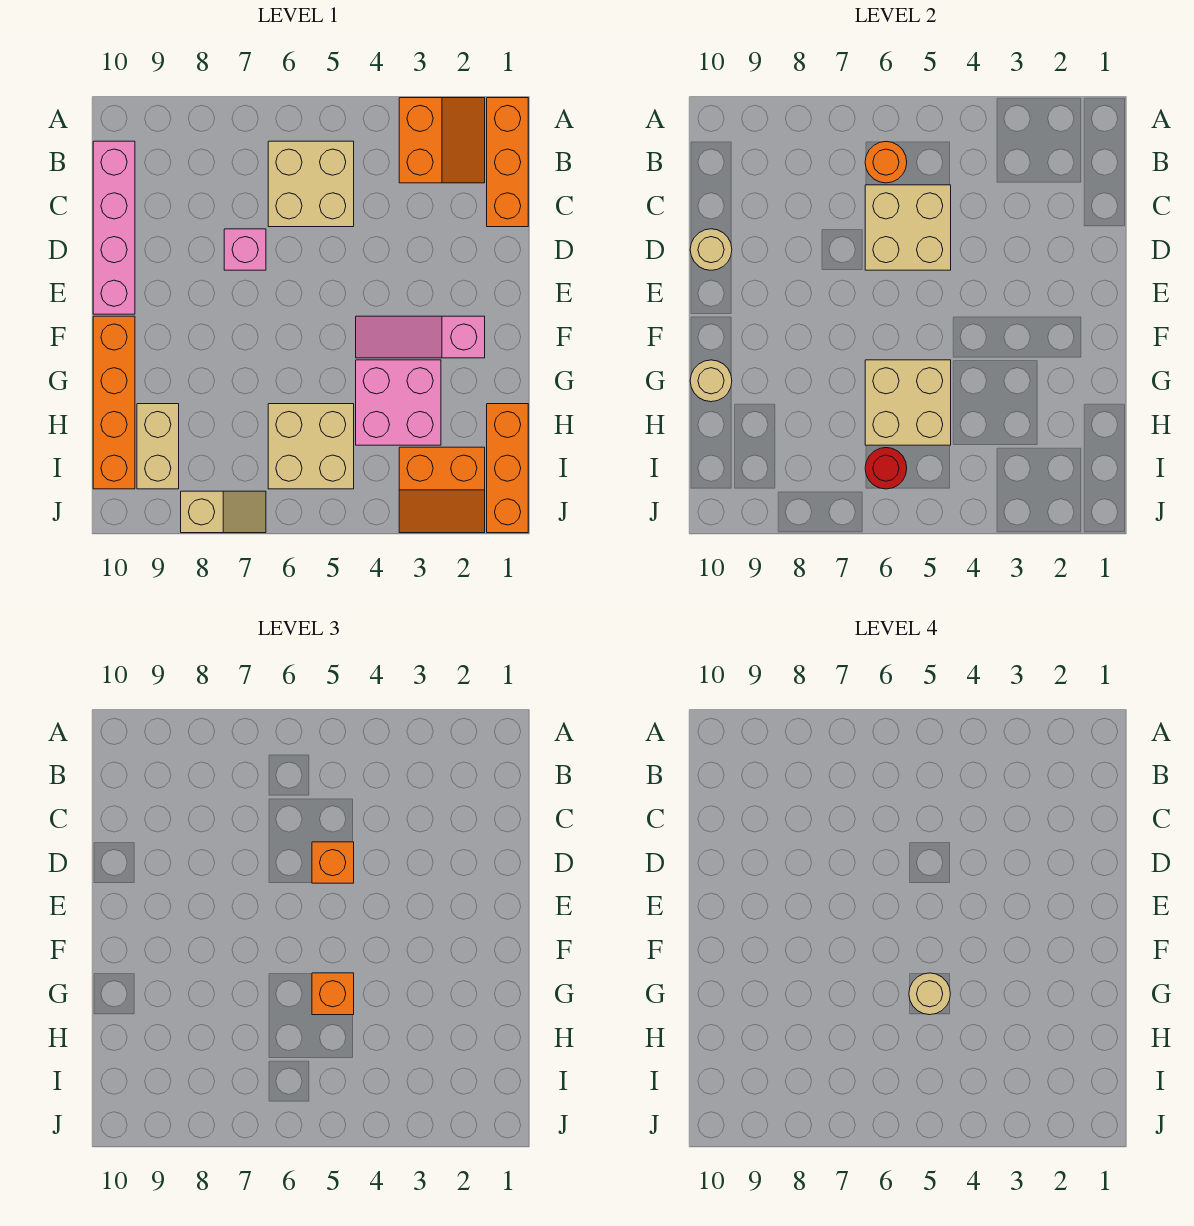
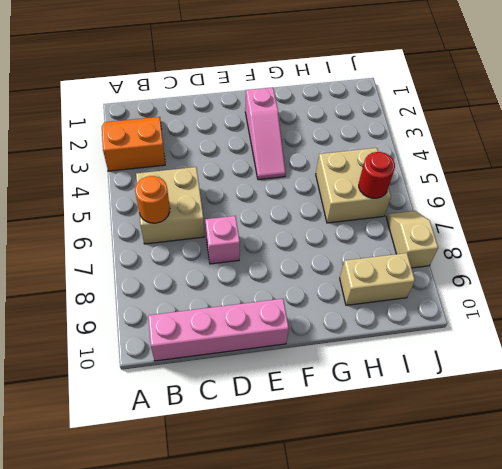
none -> orange 1x3 brick [487,98,528,227]
none -> orange 1x4 brick [93,316,135,489]
none -> pink 2x2 brick [356,360,441,445]

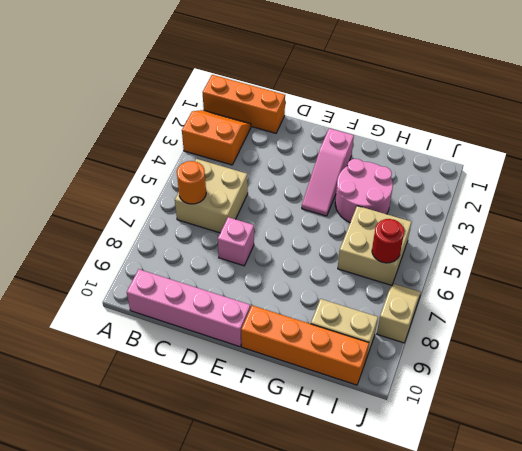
pink 2x2 round brick [335,159,393,222] -> pink 2x2 brick [356,360,441,445]
none -> orange 1x3 brick [487,404,528,533]
none -> orange 2x2 slope [399,447,485,533]
none -> tan 2x2 brick [865,185,951,270]

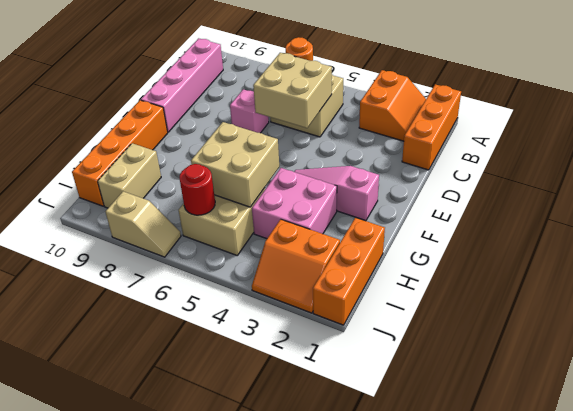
none -> tan 1x1 round brick [690,229,732,270]
none -> tan 1x1 round brick [690,360,732,402]
none -> orange 1x1 brick [312,842,354,883]

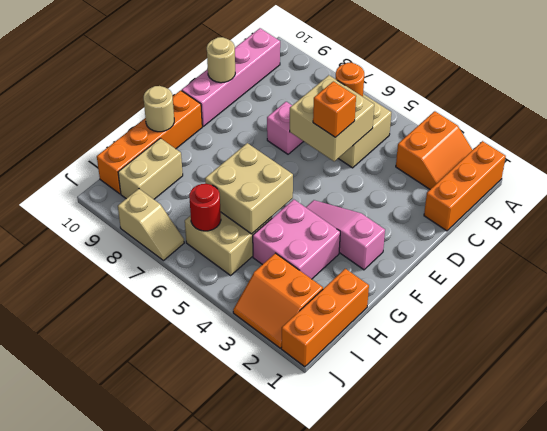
none -> orange 1x1 brick [312,973,354,1015]
none -> tan 1x1 round brick [909,973,950,1015]

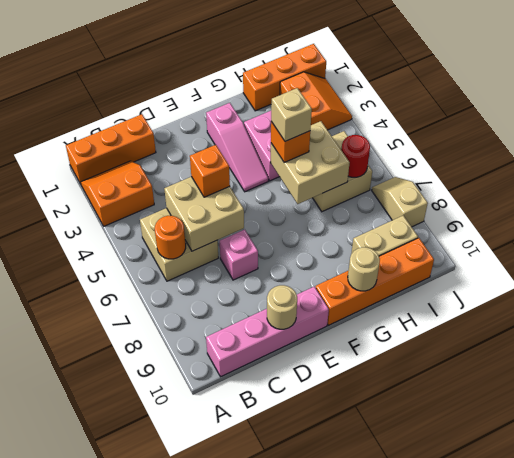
tan 1x1 brick [271,88,312,141] -> tan 1x1 round brick [909,973,950,1015]

